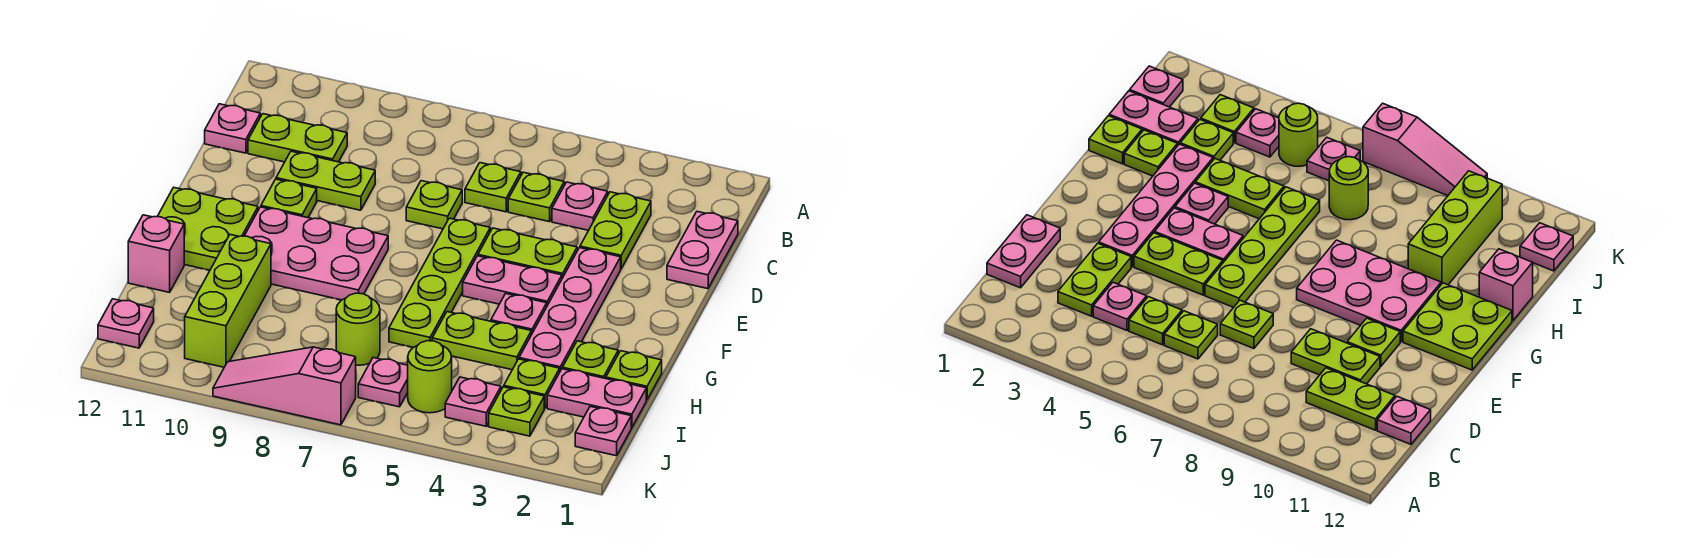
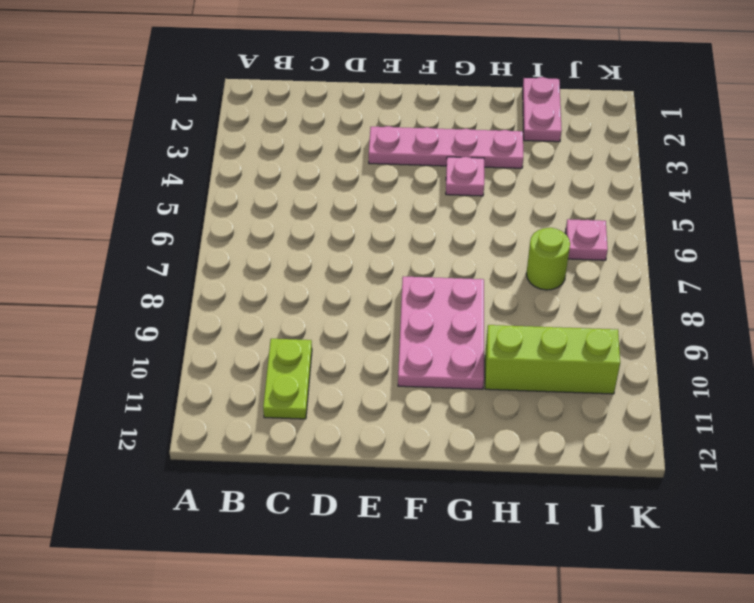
none -> pink 1x2 plate [667,212,738,289]
none -> lime 1x2 plate [580,192,651,269]
none -> pink 1x1 plate [552,182,608,230]
none -> lime 1x1 plate [508,172,564,222]

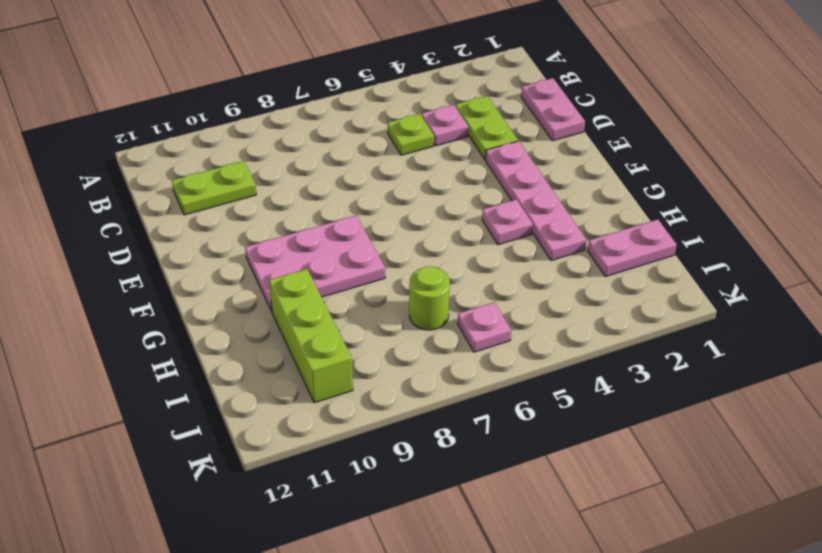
none -> lime 1x1 plate [465,163,521,212]
none -> pink 1x1 plate [205,104,260,153]
none -> lime 1x1 plate [406,181,462,229]
none -> lime 1x2 plate [276,151,375,210]

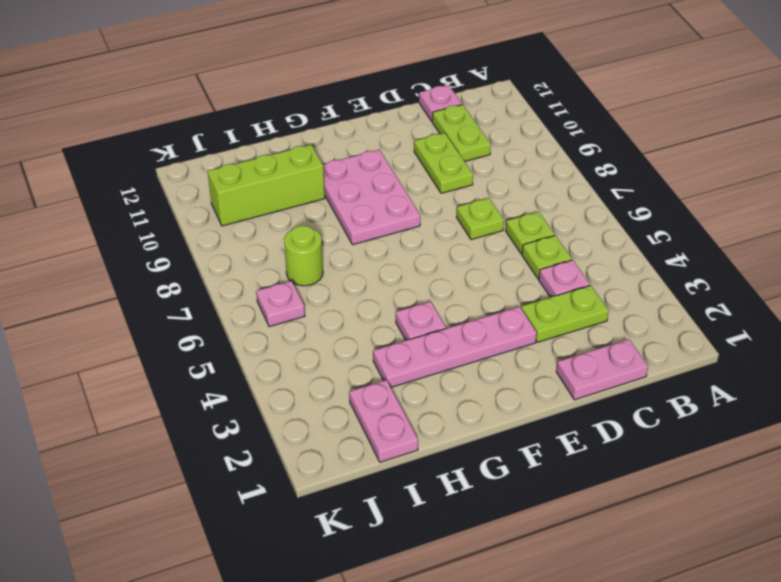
none -> lime 1x2 plate [478,228,577,278]
none -> lime 1x4 plate [389,218,490,347]
none -> lime 1x1 plate [261,179,317,218]
none -> pink 1x2 plate [463,256,562,305]

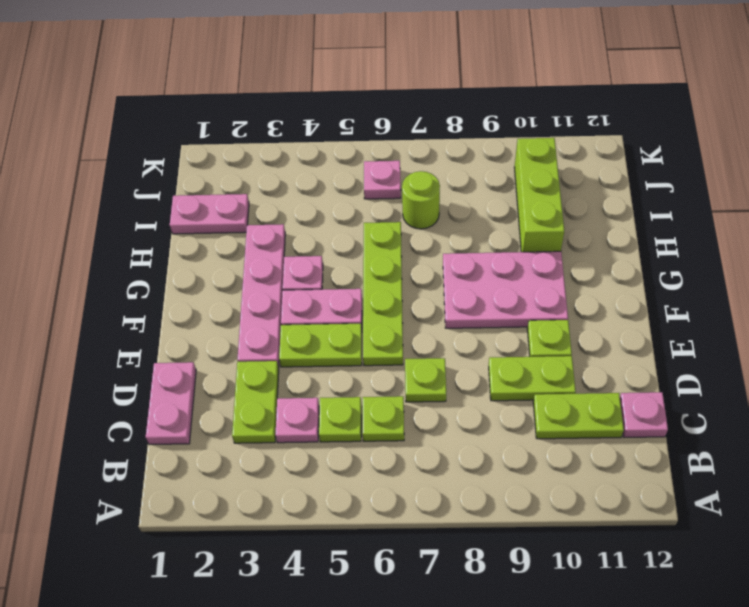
none -> lime 2x2 plate [157,187,258,270]
none -> lime 1x1 plate [606,351,662,400]
none -> lime 1x1 plate [562,341,618,379]
none -> lime 1x2 plate [432,312,531,370]

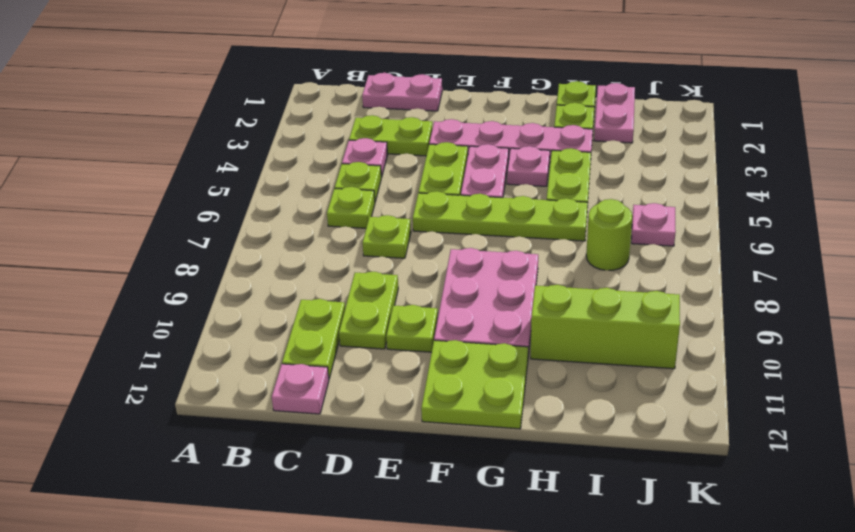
none -> pink 1x1 brick [128,215,184,292]
none -> lime 1x1 plate [504,359,560,408]
none -> pink 1x1 plate [575,406,631,456]
none -> lime 1x1 plate [489,387,544,436]

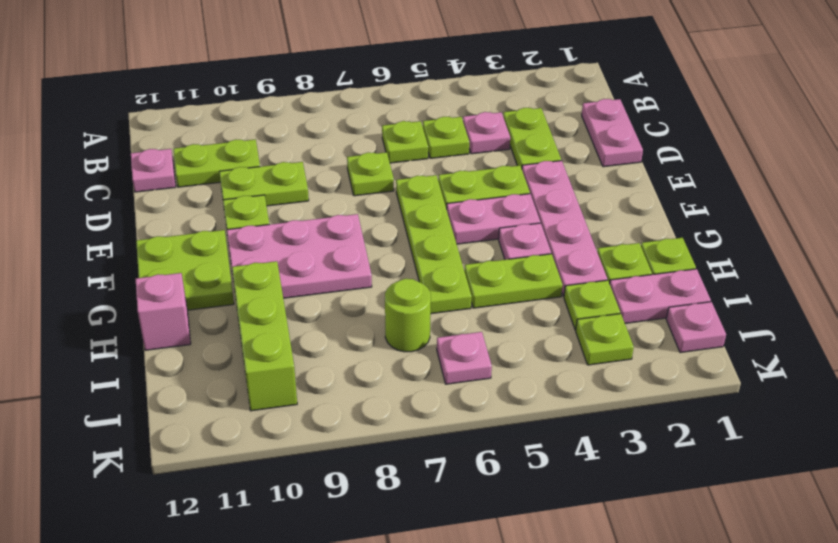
none -> pink 1x1 plate [445,377,501,426]
none -> lime 1x1 round brick [408,341,452,413]
none -> pink 1x1 plate [98,299,154,348]
none -> pink 1x3 slope [213,347,356,425]

